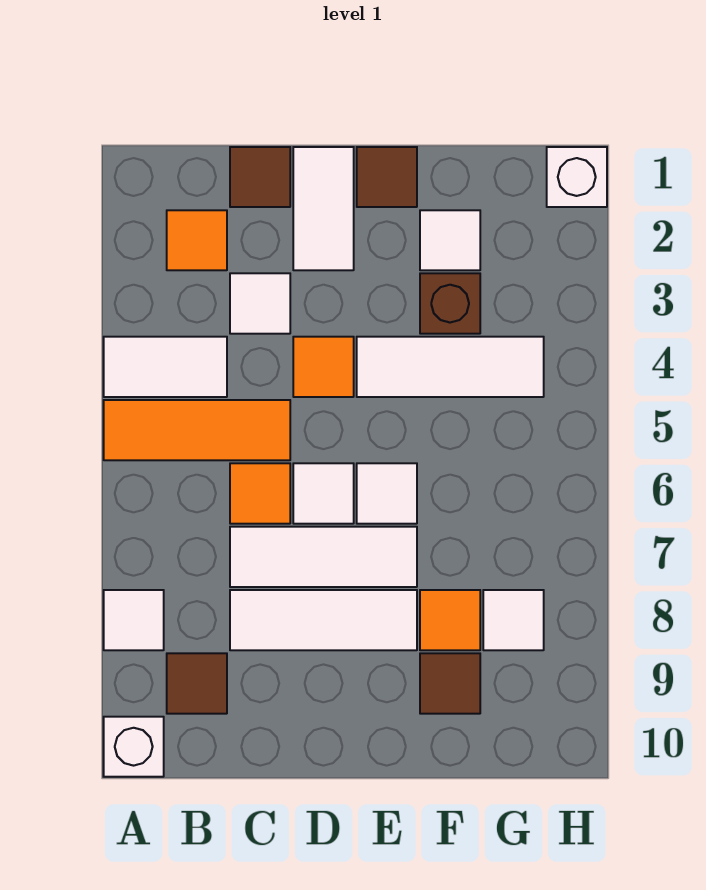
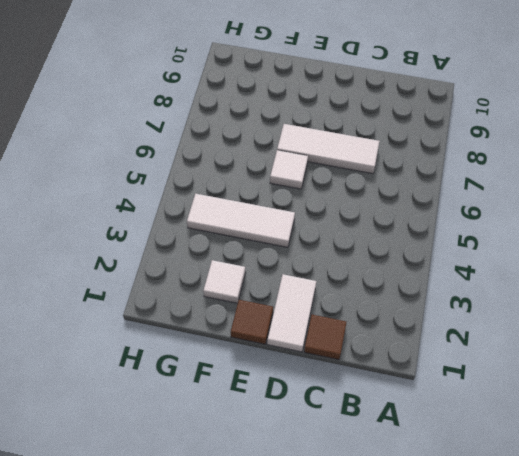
none -> white 1x2 tile [104,337,227,397]
none -> orange 1x3 tile [104,400,290,460]
none -> white 1x1 tile [104,590,164,650]

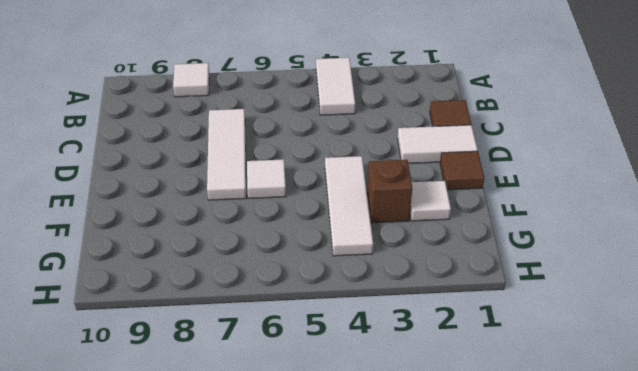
none -> orange 1x3 tile [104,400,290,460]
none -> white 1x1 brick [104,717,164,777]
none -> orange 1x1 tile [167,210,227,270]

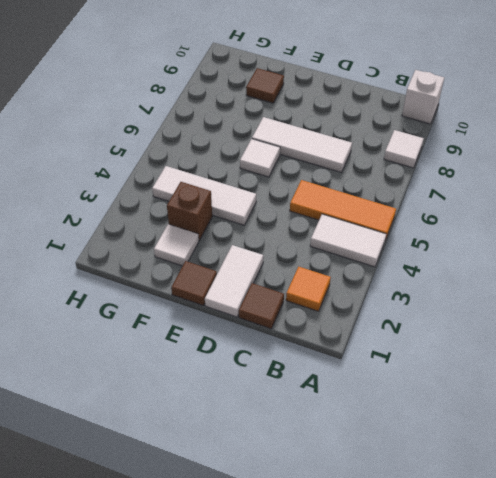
none -> brown 1x1 tile [167,653,227,714]
none -> white 1x1 tile [230,273,290,334]
none -> orange 1x1 tile [230,463,290,524]

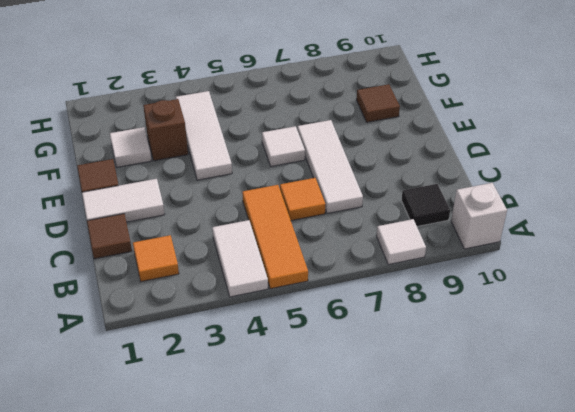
black 1x1 tile [401,184,450,227] -> brown 1x1 tile [167,653,227,714]
none -> white 1x1 tile [230,273,290,334]
none -> white 1x3 tile [230,590,417,650]
none -> orange 1x1 tile [293,337,354,397]

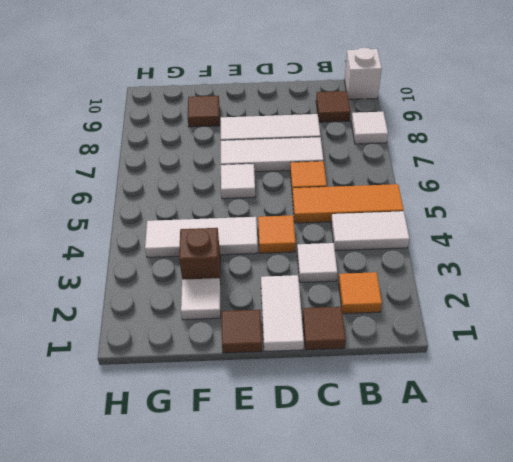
none -> white 1x1 tile [293,463,354,524]
none -> orange 1x1 tile [420,590,480,650]
none -> white 1x1 tile [483,590,544,650]

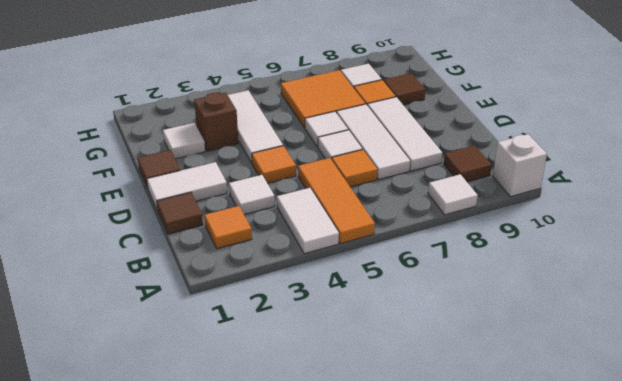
orange 2x2 tile [281,70,365,128] -> none
none -> white 1x1 brick [547,147,607,207]

